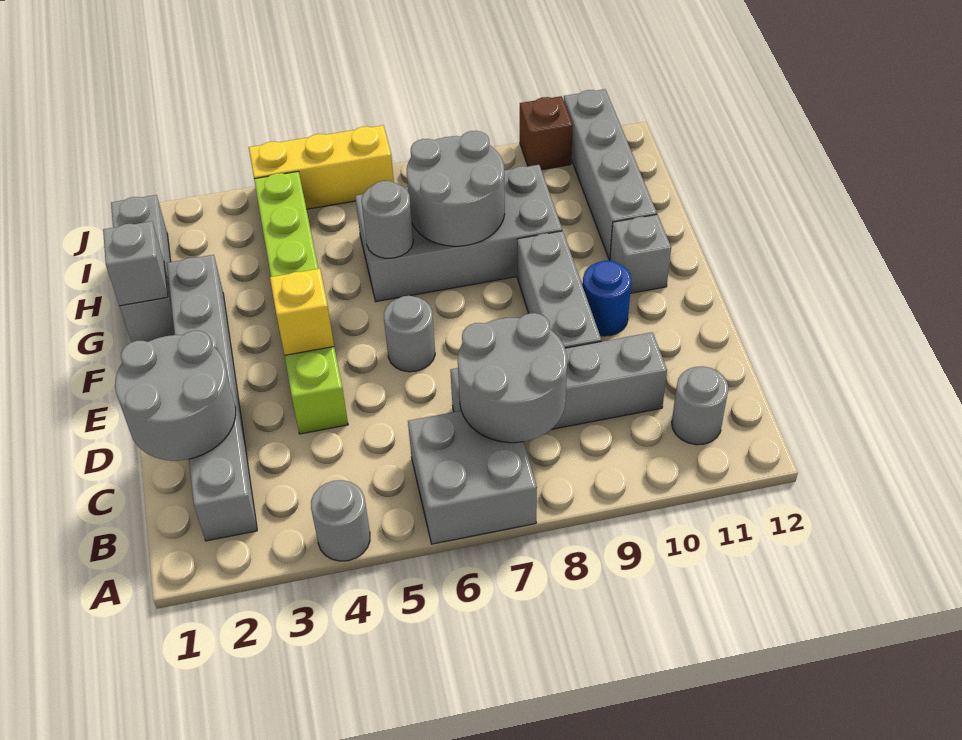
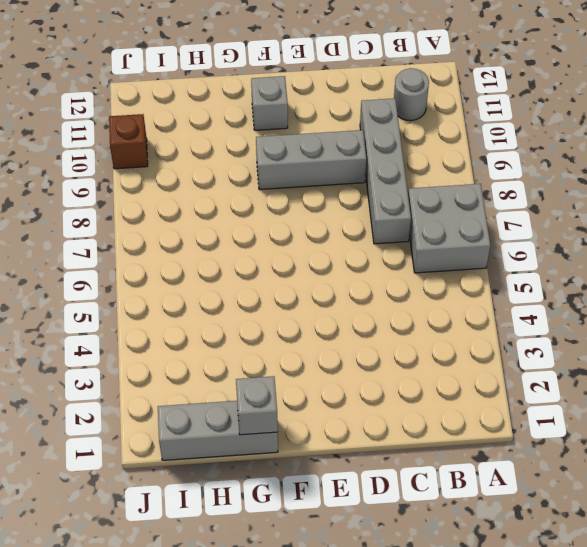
none -> grey 1x1 round brick [311,480,370,561]
none -> grey 1x6 brick [167,255,257,541]
none -> lime 1x6 brick [254,171,348,434]

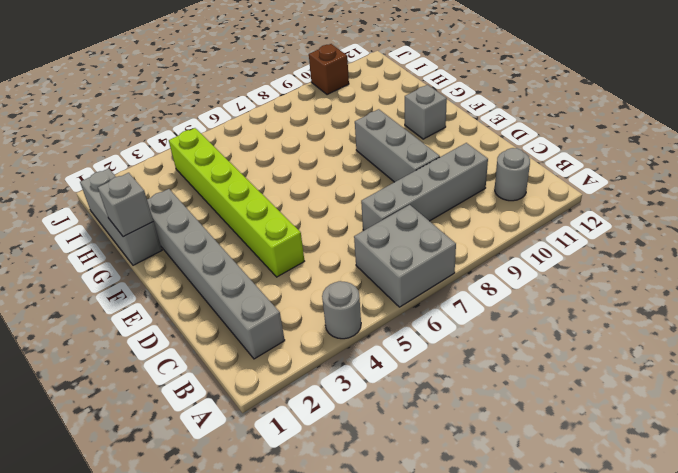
none -> grey 1x1 round brick [384,296,435,372]
none -> blue 1x1 round brick [583,260,631,336]
none -> grey 2x4 brick [355,165,562,302]

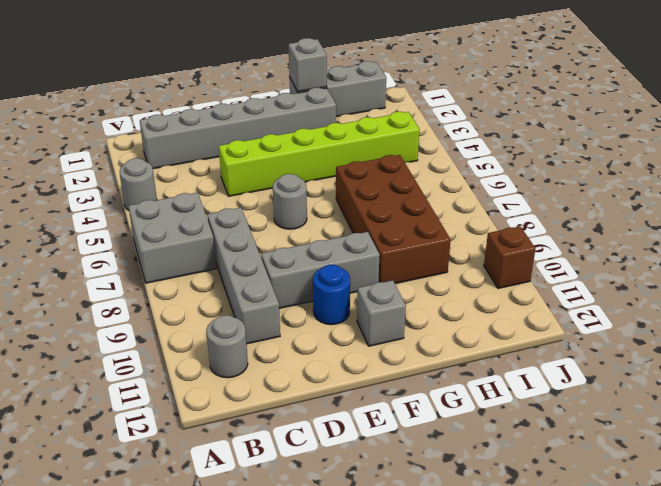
brown 2x4 brick [336,155,451,284] -> grey 2x4 brick [355,165,562,302]
none -> grey 1x4 brick [564,89,657,260]
none -> yellow 1x3 brick [249,125,394,209]
none -> grey 2x2 round brick [458,313,567,443]

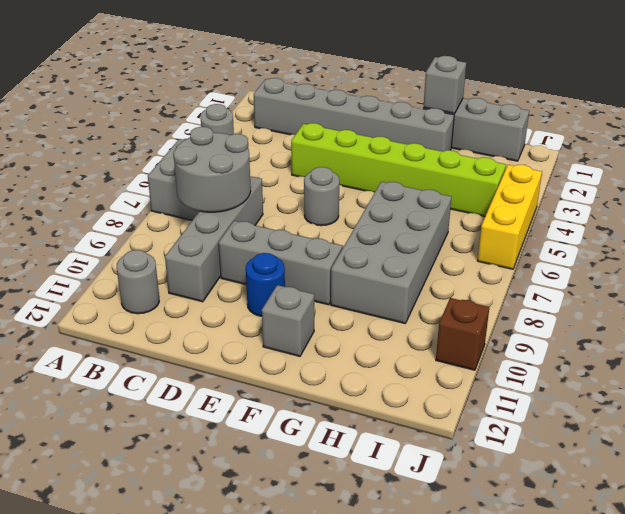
none -> grey 1x4 brick [564,89,657,260]
none -> grey 2x2 round brick [115,331,236,461]
none -> yellow 1x1 brick [270,269,334,355]

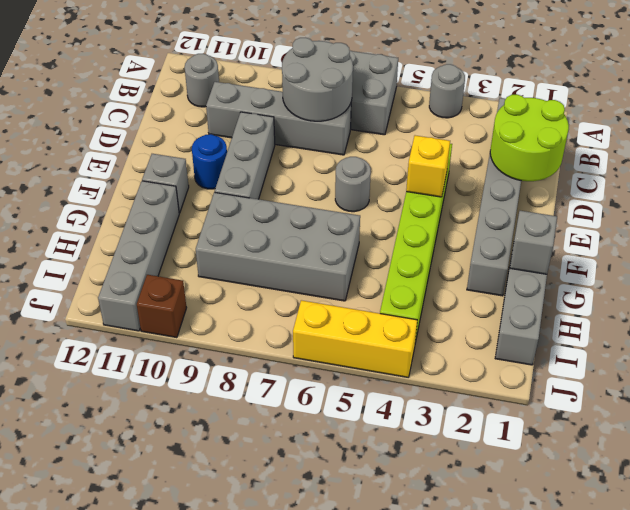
lime 2x2 round brick [490,95,569,181] -> grey 2x2 round brick [115,331,236,461]
none -> grey 1x1 round brick [362,181,413,258]
none -> grey 2x2 round brick [407,131,505,246]

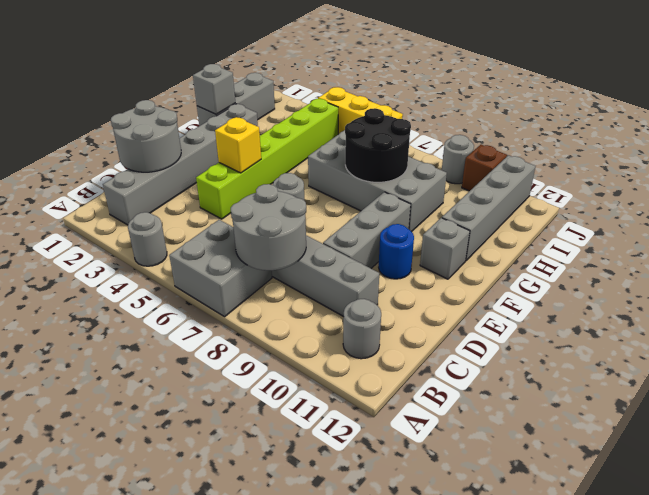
black 2x2 round brick [345,108,411,182] -> grey 2x2 round brick [407,131,505,246]
grey 1x1 round brick [442,135,474,184] -> grey 1x1 round brick moved to [362,181,413,258]

